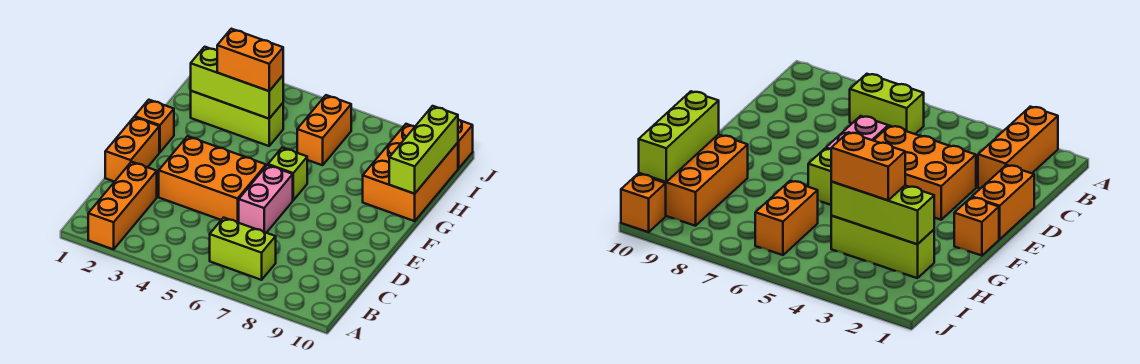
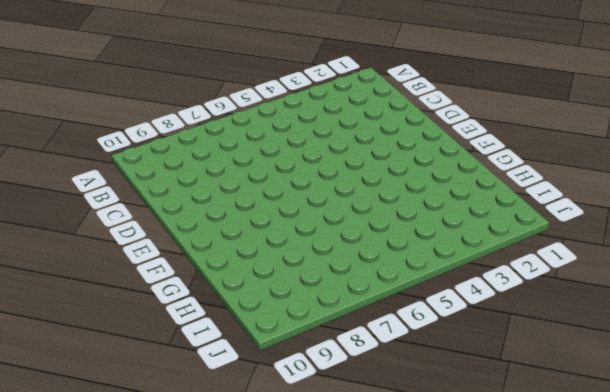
none -> orange 1x3 brick [88,162,157,249]
none -> lime 1x2 brick [210,218,276,280]
none -> orange 1x2 brick [105,117,159,182]

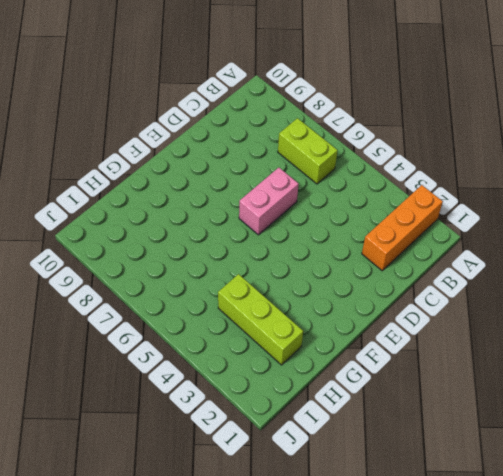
none -> orange 1x2 brick [105,117,159,182]
none -> orange 2x3 brick [159,136,266,223]
none -> orange 1x1 brick [135,100,174,152]

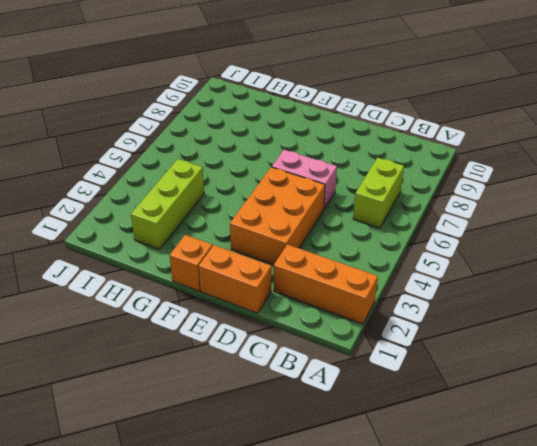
none -> lime 1x1 brick [268,148,307,200]
none -> orange 2x3 brick [363,124,458,221]
none -> orange 1x2 brick [297,95,351,165]

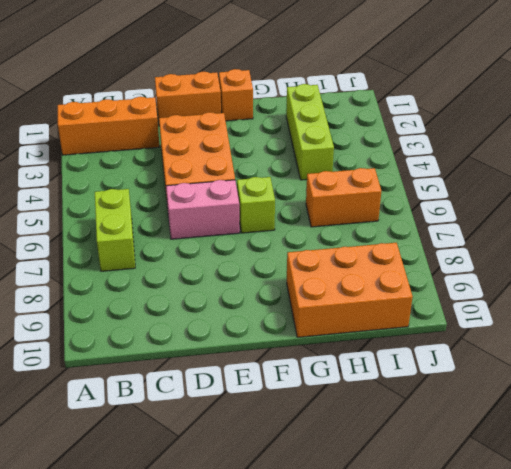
none -> orange 1x1 brick [458,119,473,169]
none -> lime 1x3 brick [389,106,458,194]
none -> lime 1x3 brick [191,47,283,119]

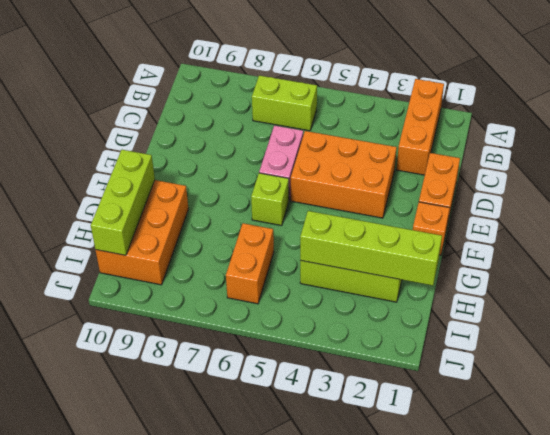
lime 1x4 brick [300,211,442,286] -> lime 1x3 brick [191,47,283,119]
none -> orange 1x1 brick [458,119,473,169]
none -> orange 1x2 brick [217,29,283,91]

